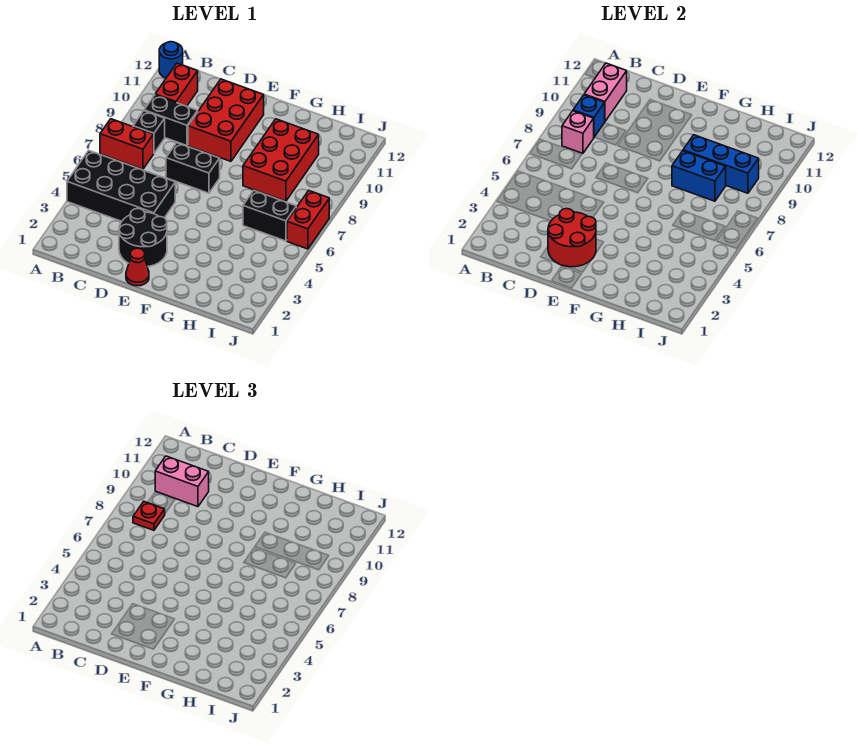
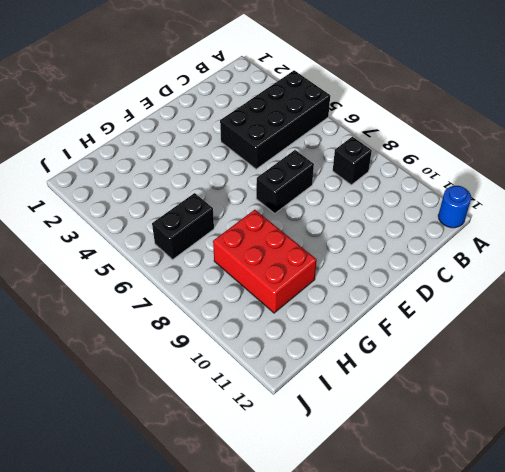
none -> red 1x2 brick [100,119,154,169]
none -> black 1x2 brick [144,95,198,145]
none -> red 1x2 brick [155,63,198,106]

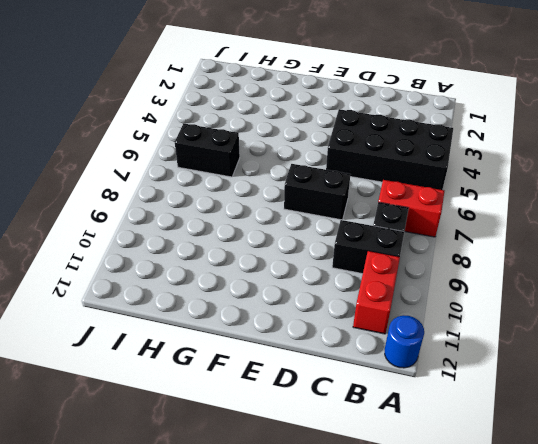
none -> black 2x2 round brick [119,209,167,267]
none -> red 2x3 brick [188,79,264,161]
none -> red 1x1 cone [126,248,149,286]

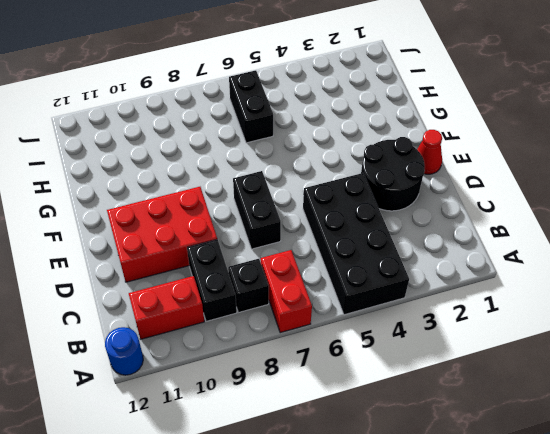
none -> red 2x3 brick [243,119,319,201]
none -> red 1x2 brick [287,191,329,249]
none -> pink 1x1 brick [562,111,594,153]

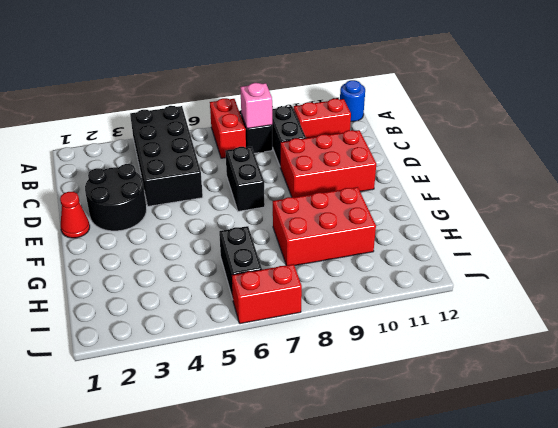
none -> blue 1x1 brick [573,95,605,137]
none -> pink 1x2 brick [584,63,627,121]
none -> red 2x2 round brick [548,209,596,267]

